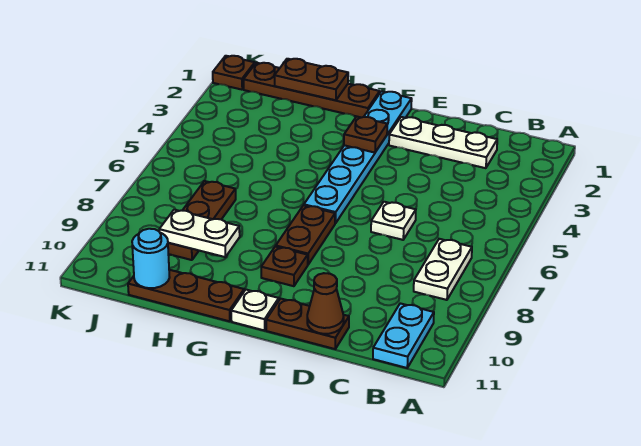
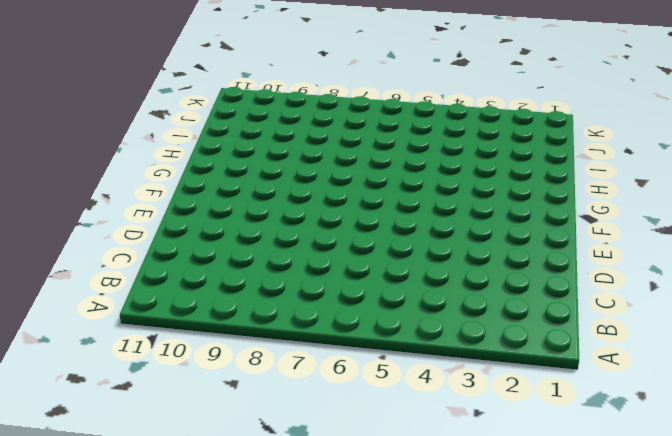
none -> white 1x2 plate [414,239,472,300]
none -> cyan 1x2 plate [373,303,434,368]
none -> white 1x3 plate [389,117,497,168]

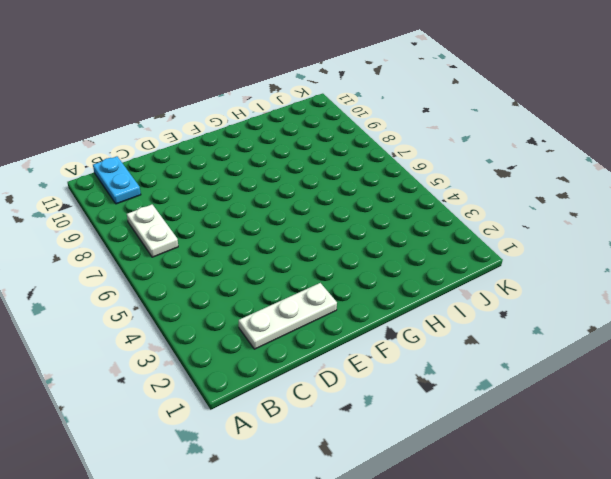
none -> white 1x1 plate [371,202,416,240]
none -> brown 1x2 plate [266,299,349,349]
none -> cyan 1x6 plate [304,91,412,223]

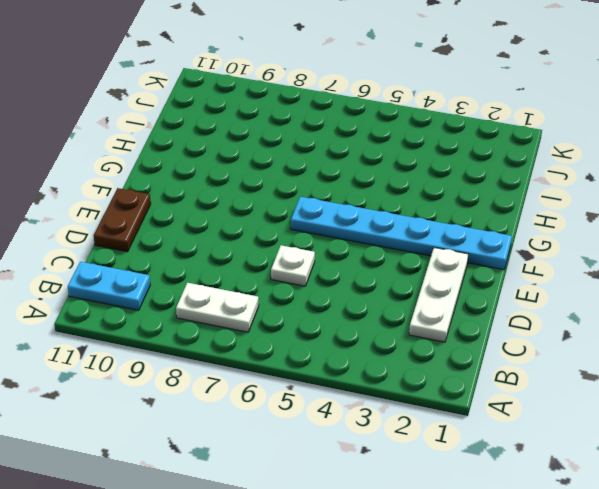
none -> brown 1x2 plate [276,205,335,264]
none -> brown 1x1 plate [261,246,308,286]
none -> white 1x1 plate [231,290,279,330]

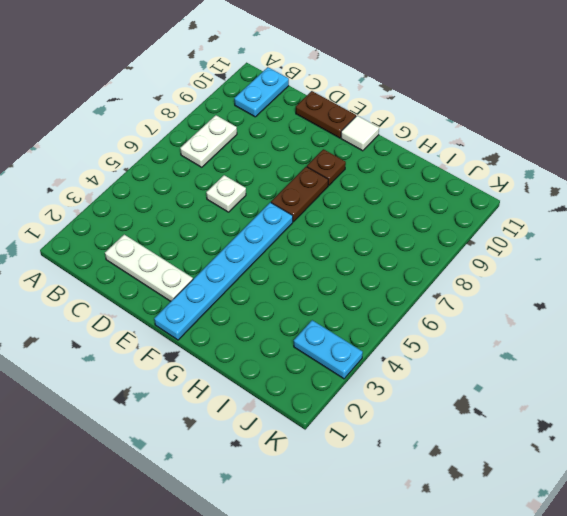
white 1x1 tile [341,116,379,151] -> white 1x1 plate [231,290,279,330]
cyan 1x2 plate [294,320,363,379] -> none
none -> brown 1x4 plate [244,63,380,118]
none -> brown 1x3 plate [128,270,244,321]
none -> brown 1x3 plate [168,181,236,260]

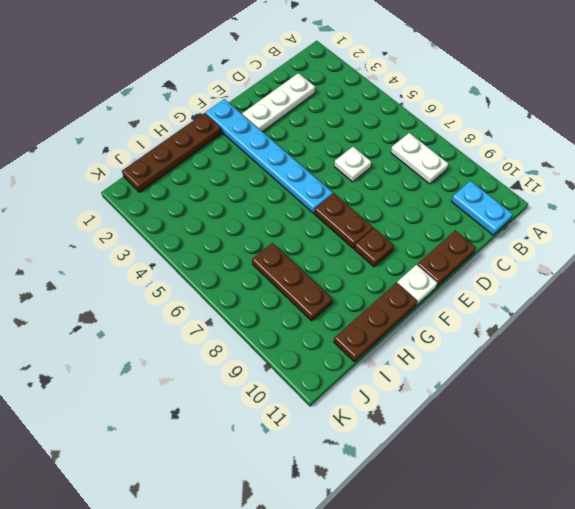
none -> brown 1x1 plate [213,56,255,90]
none -> brown 1x1 cone [307,273,344,334]
none -> brown 1x1 plate [344,116,387,153]

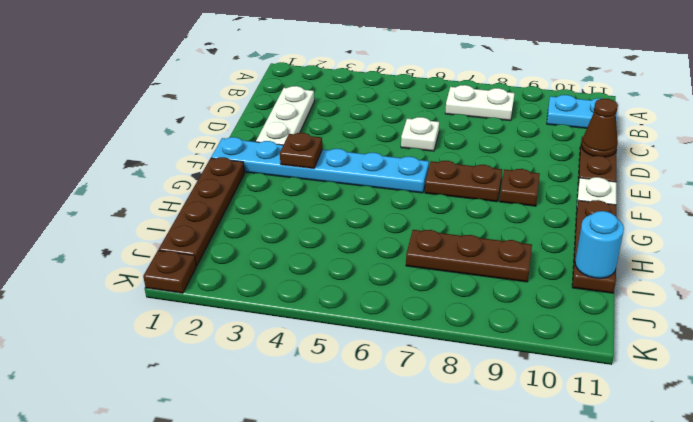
none -> brown 1x2 plate [274,59,348,100]
none -> white 1x2 plate [159,210,240,257]

